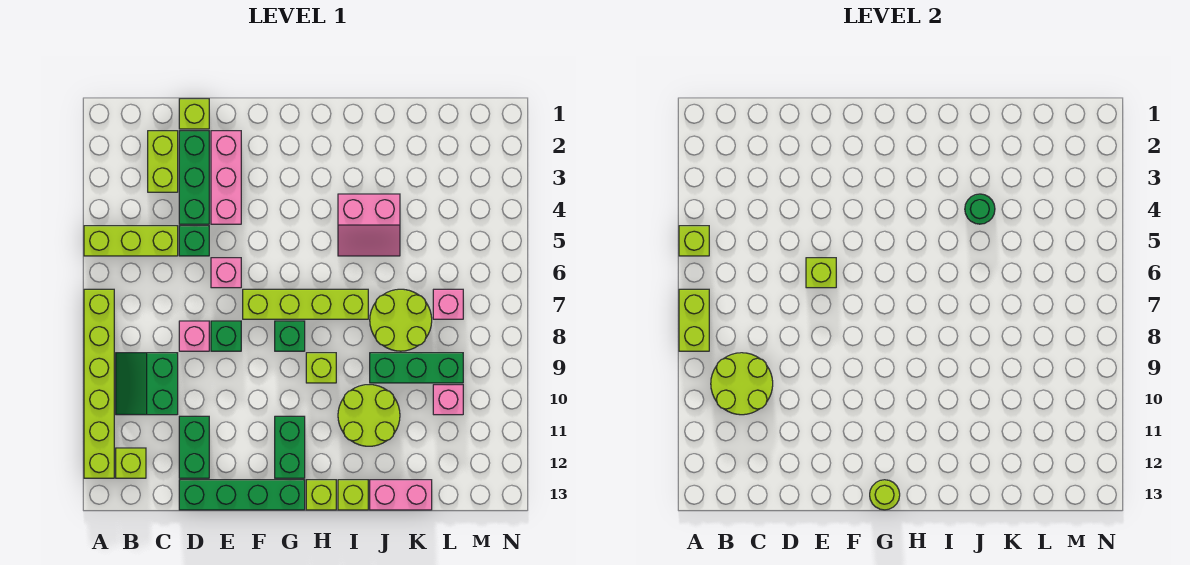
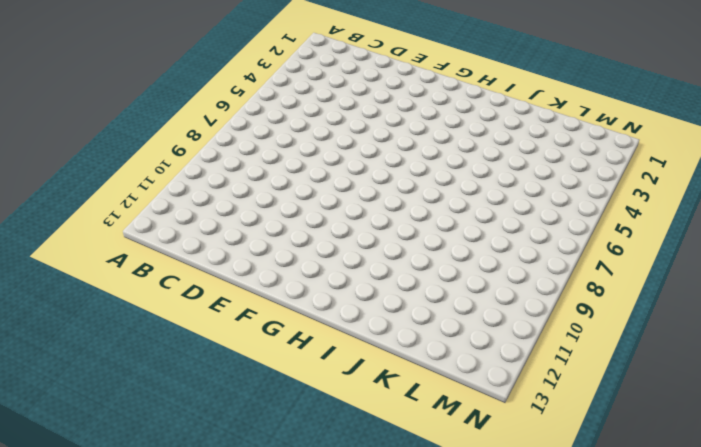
none -> lime 1x3 brick [84,226,178,256]
none -> lime 1x6 brick [84,289,114,478]
none -> green 2x2 slope [116,353,178,415]
none -> lime 1x1 brick [116,448,146,478]

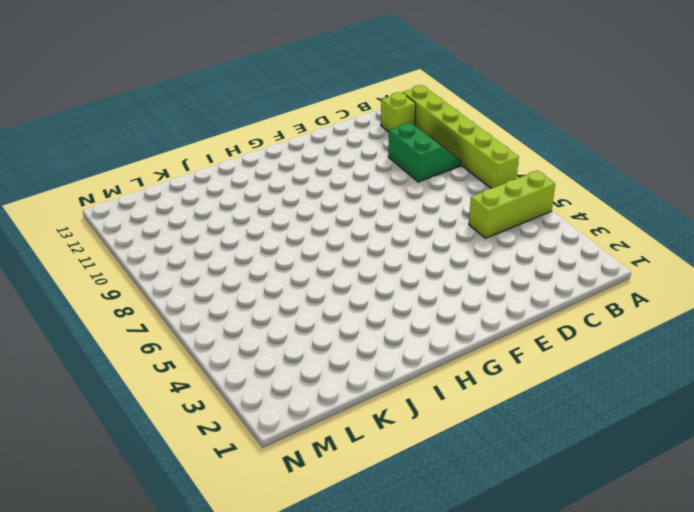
none -> lime 1x2 brick [148,131,178,192]
none -> lime 1x1 brick [179,99,209,129]
none -> green 1x3 brick [179,131,209,224]
none -> green 1x1 brick [179,226,209,256]

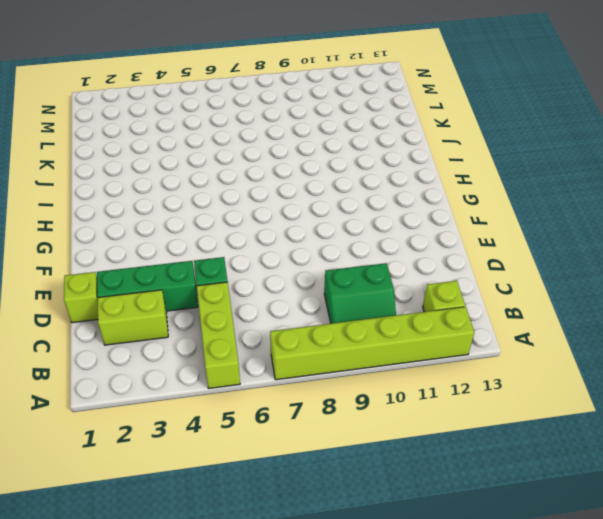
none -> pink 1x1 brick [179,321,209,351]
none -> green 1x2 brick [179,416,209,478]
none -> green 1x4 brick [179,480,305,510]
none -> pink 1x3 brick [211,131,241,224]

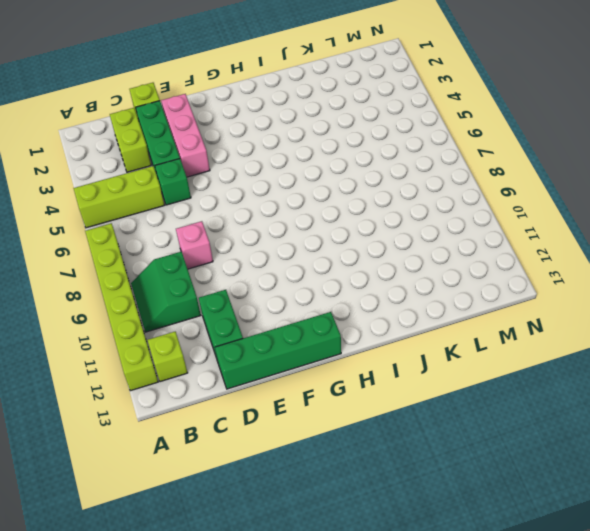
none -> pink 1x1 brick [211,258,241,288]
none -> green 1x1 brick [211,321,241,351]
none -> lime 1x4 brick [243,289,368,319]
none -> green 1x1 brick [275,321,305,351]

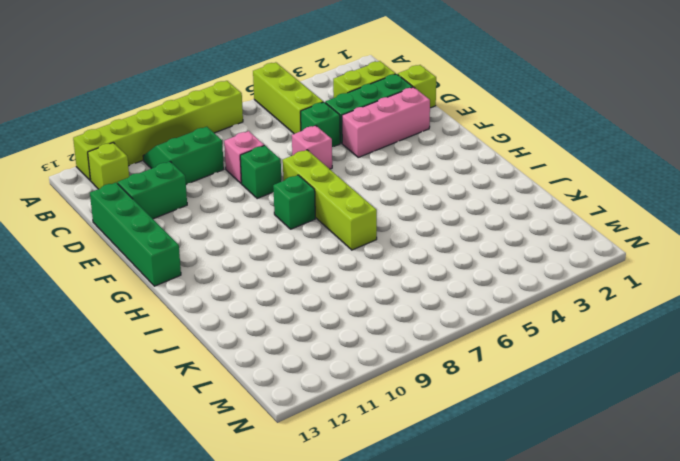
none -> green 1x2 brick [275,416,305,478]
none -> lime 1x1 brick [306,353,336,383]
none -> lime 1x1 brick [306,480,336,510]
none -> pink 2x2 slope [338,194,400,256]

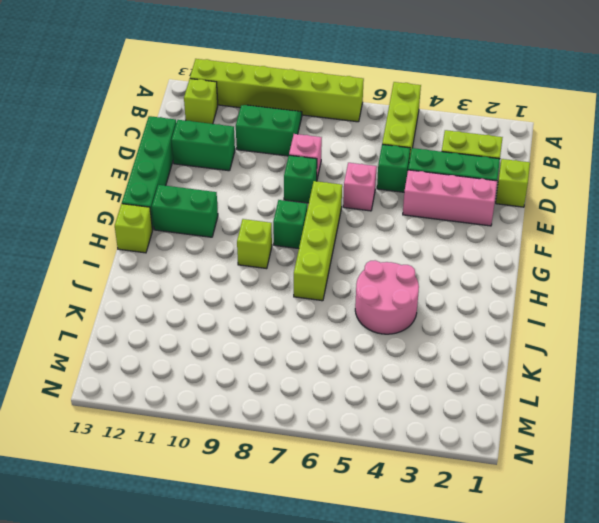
pink 2x2 round brick [355,260,419,334] -> pink 2x2 slope [338,194,400,256]
none -> lime 2x2 round brick [338,385,400,446]
none -> lime 1x1 brick [338,480,368,510]
none -> lime 2x2 round brick [370,289,432,351]
none -> green 1x3 brick [370,353,463,383]

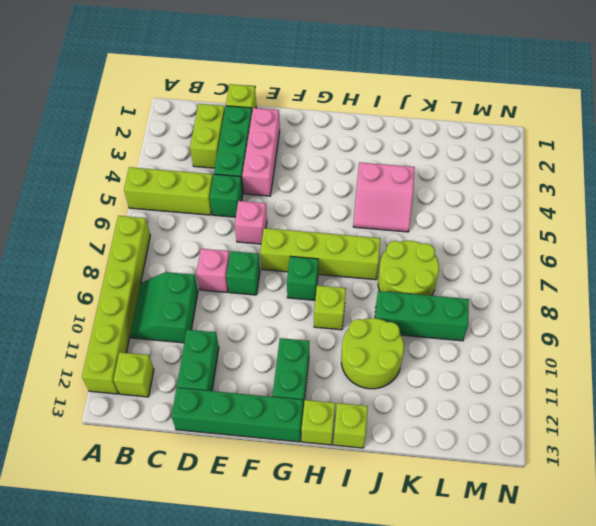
none -> pink 1x2 brick [370,480,432,510]
none -> pink 1x1 brick [433,289,463,319]
none -> pink 1x1 brick [433,385,463,415]
none -> lime 1x1 brick [679,226,709,256]

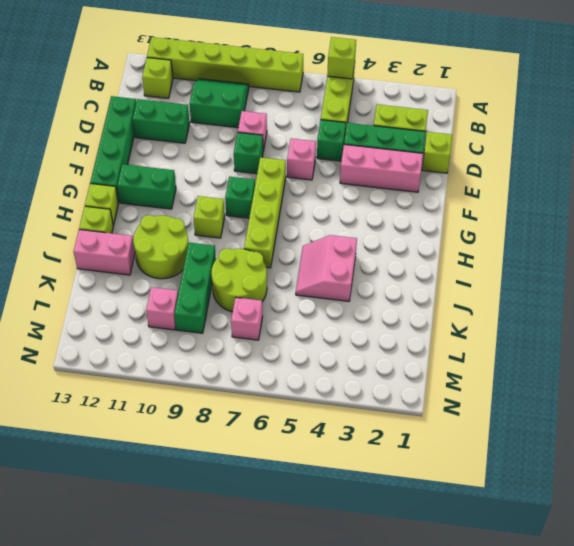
pink 1x2 brick [74,230,135,275] -> pink 1x2 brick turned to [370,480,432,510]
none -> lime 1x2 brick [679,289,709,351]
none -> lime 2x2 round brick [711,353,773,415]
none -> lime 1x1 brick [806,258,836,288]
none -> lime 1x1 round brick [870,480,900,510]

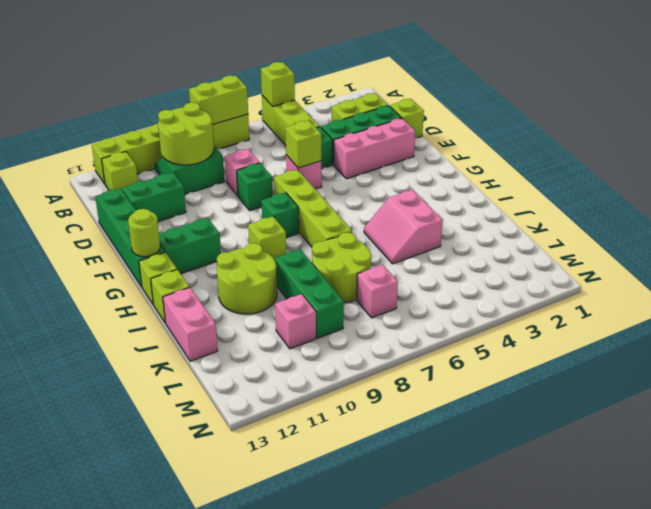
none -> green 1x1 round brick [965,194,995,224]

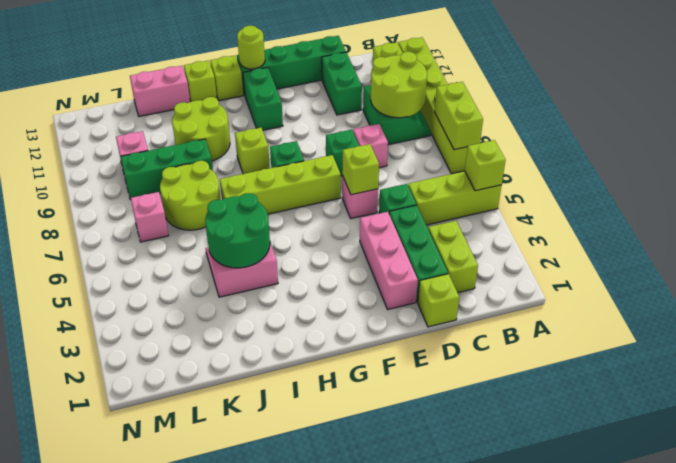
green 2x2 round brick [205,193,270,268] -> green 1x1 round brick [965,194,995,224]

